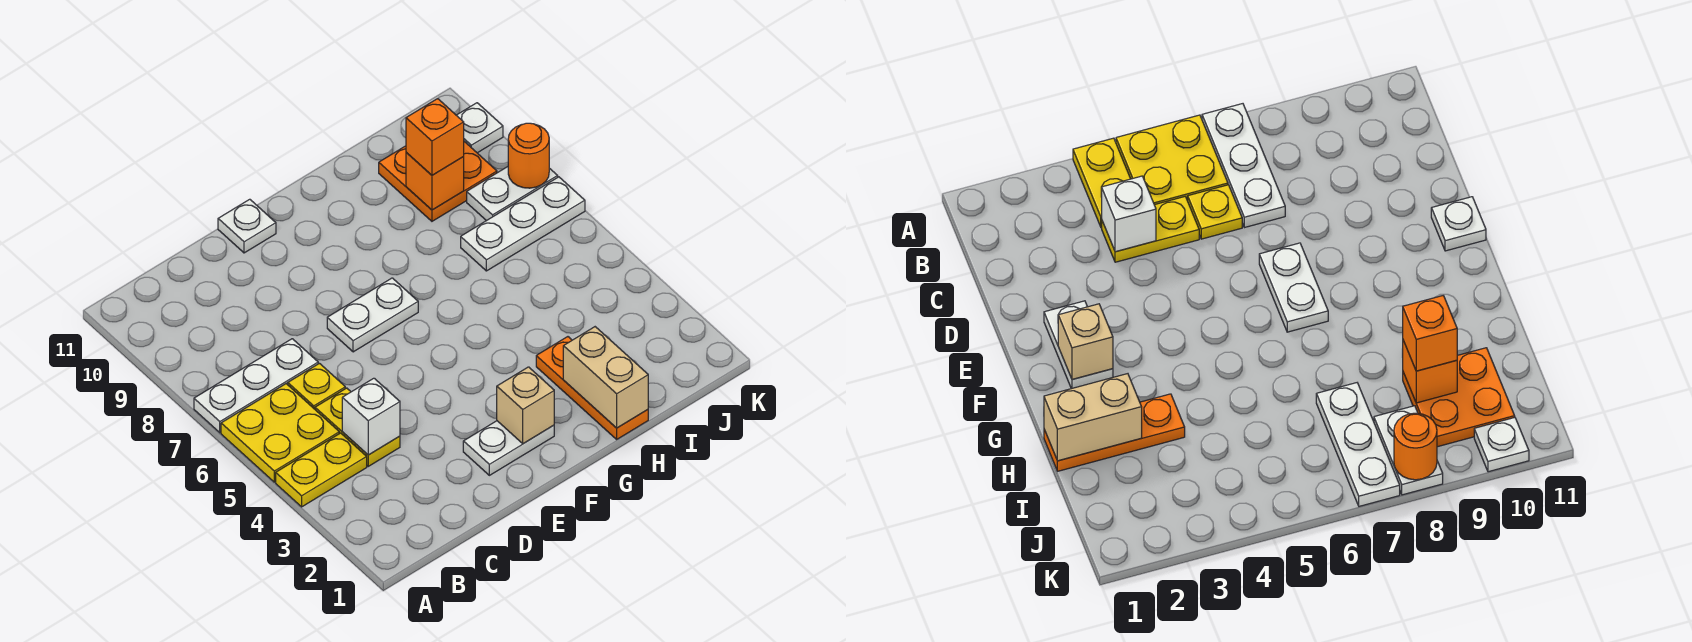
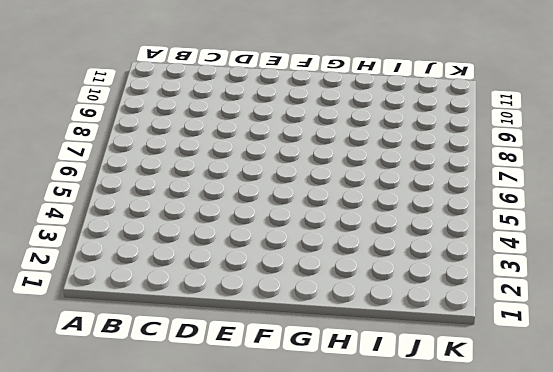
none -> yellow 1x2 plate [276,433,367,507]
none -> yellow 2x2 plate [221,384,339,482]
none -> white 1x3 plate [194,339,318,433]

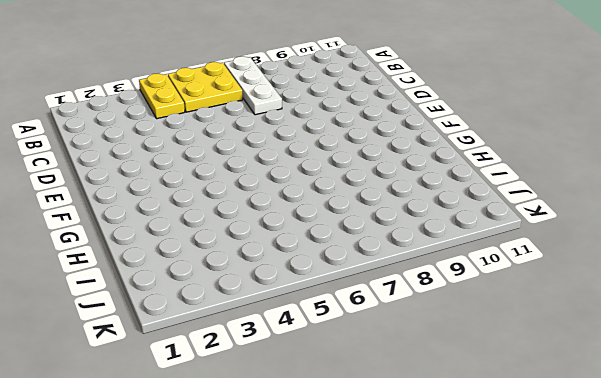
none -> yellow 1x2 plate [315,388,400,466]
none -> yellow 1x1 plate [288,363,345,409]
none -> white 1x2 plate [463,421,554,475]

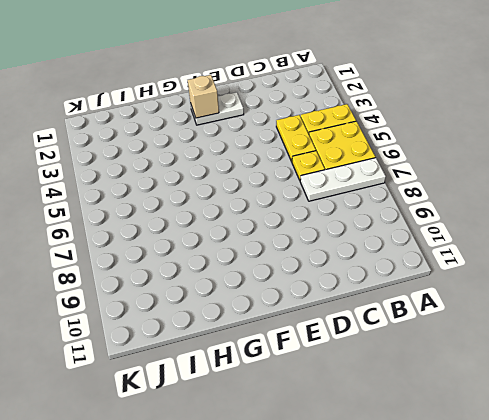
none -> white 1x2 plate [327,278,418,352]
none -> white 1x1 plate [218,199,276,253]
none -> orange 1x3 plate [536,337,648,439]

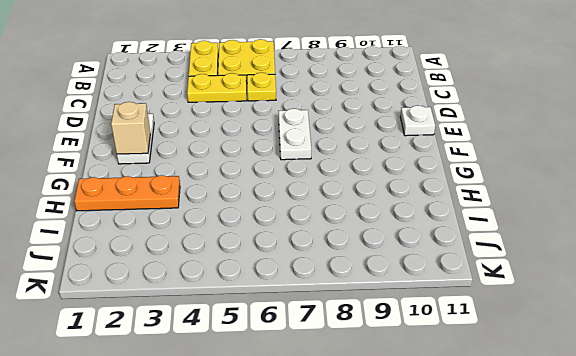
none -> white 1x3 plate [194,339,318,433]
none -> white 1x3 plate [461,177,585,271]
none -> orange 2x2 plate [379,142,497,221]

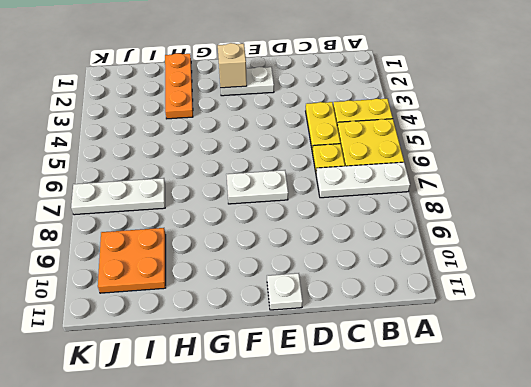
none -> white 1x2 plate [467,167,558,221]
none -> white 1x1 plate [457,103,503,153]
none -> white 1x1 brick [342,378,400,455]

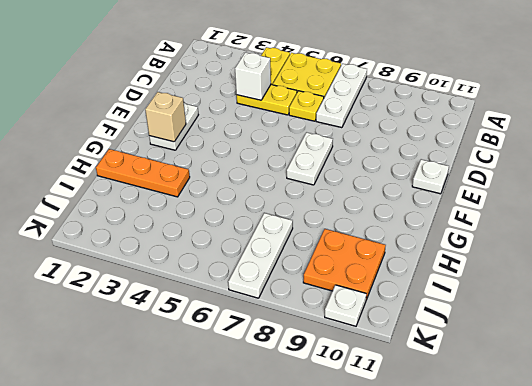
none -> white 1x2 plate [467,167,558,221]
none -> tan 1x2 brick [563,327,648,428]
none -> orange 1x1 brick [406,153,464,210]

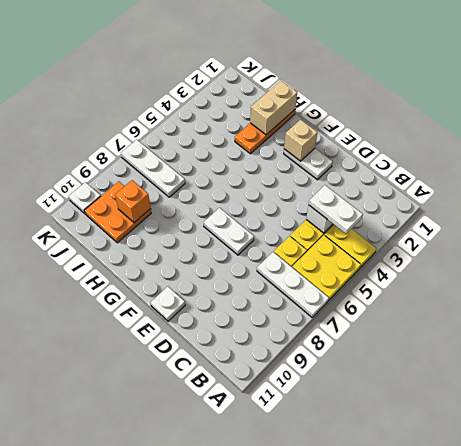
white 1x2 plate [309,185,363,234] -> white 1x2 plate moved to [467,167,558,221]
none -> orange 1x1 round brick [508,123,549,188]
none -> orange 1x1 brick [406,99,464,175]

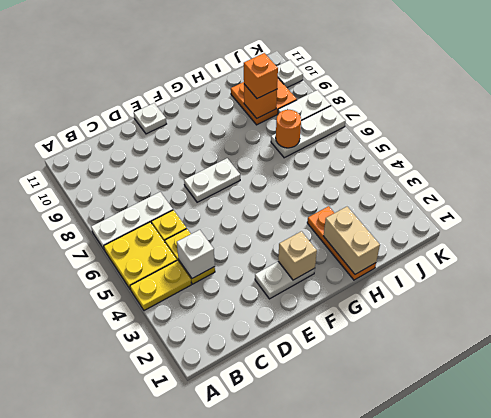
orange 1x1 round brick [276,110,301,148] -> orange 1x1 round brick moved to [508,123,549,188]

